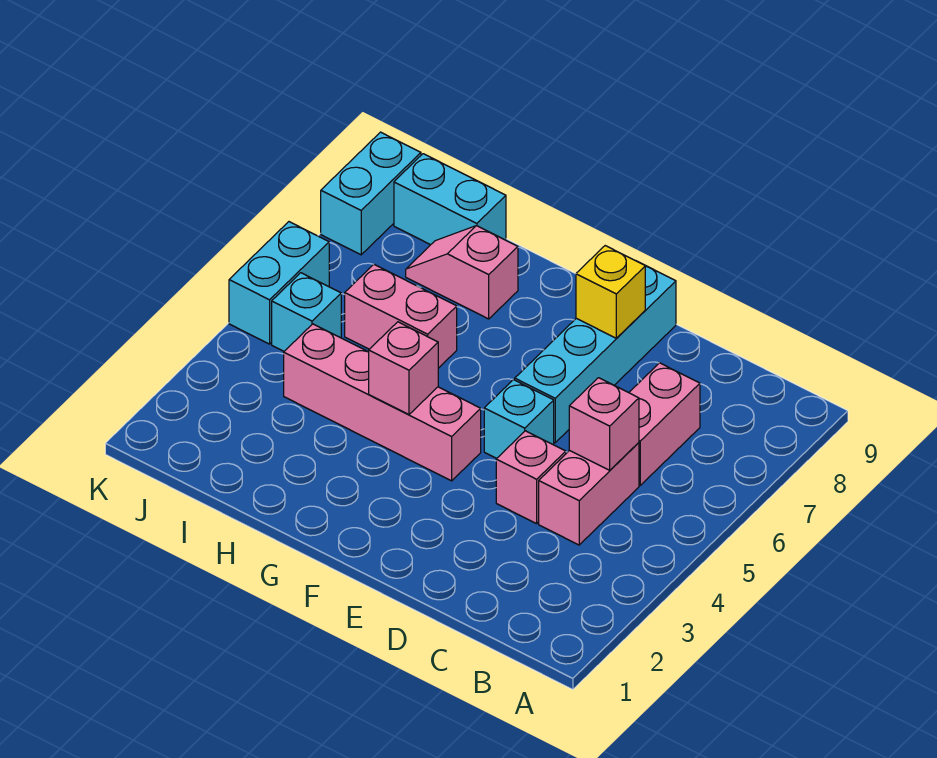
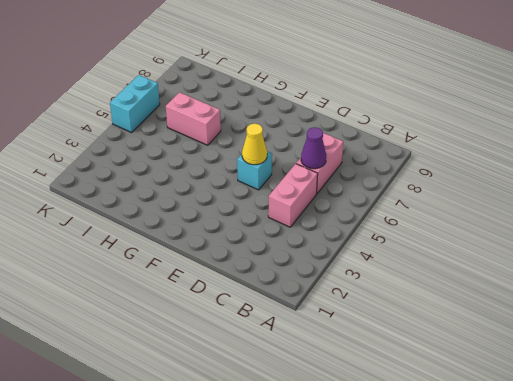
purple 1x1 cone [301,127,326,169] -> none
yellow 1x1 cone [242,124,267,165] -> none
none -> pink 1x1 brick [496,431,566,524]
none -> cyan 1x4 brick [515,265,676,443]
none -> pink 1x4 brick [284,324,481,481]

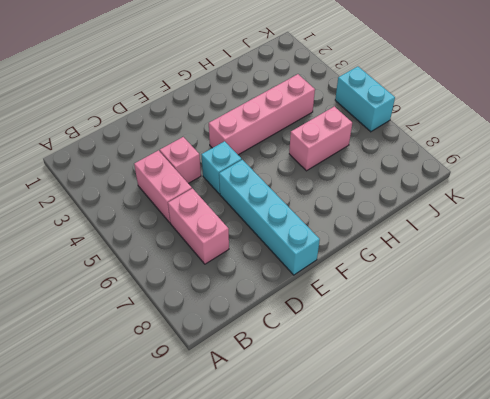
none -> pink 1x2 slope [406,226,518,319]
none -> cyan 1x2 brick [394,154,506,245]
none -> cyan 1x1 brick [272,273,341,351]

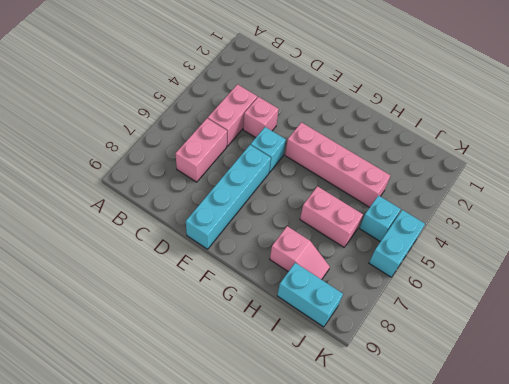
none -> cyan 1x2 brick [321,132,421,255]
none -> pink 1x1 brick [569,378,639,470]
none -> yellow 1x1 brick [576,246,645,338]

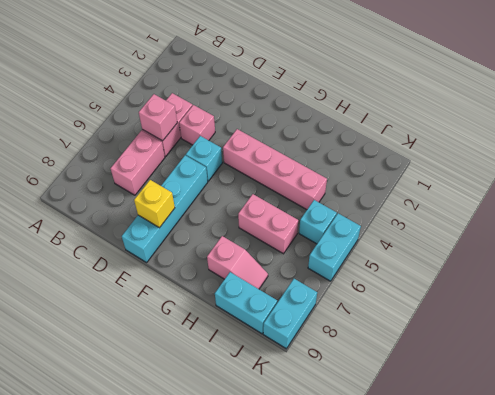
none -> pink 1x1 brick [369,322,438,414]

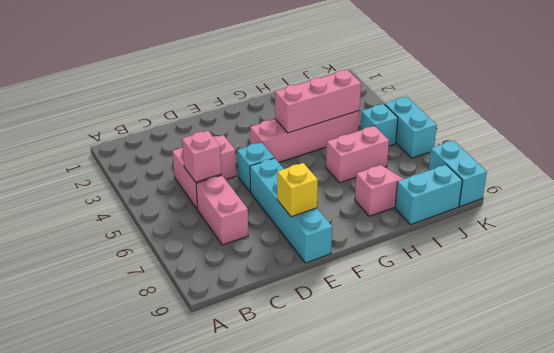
pink 1x3 brick [275,70,361,133] -> pink 1x1 brick [369,322,438,414]

